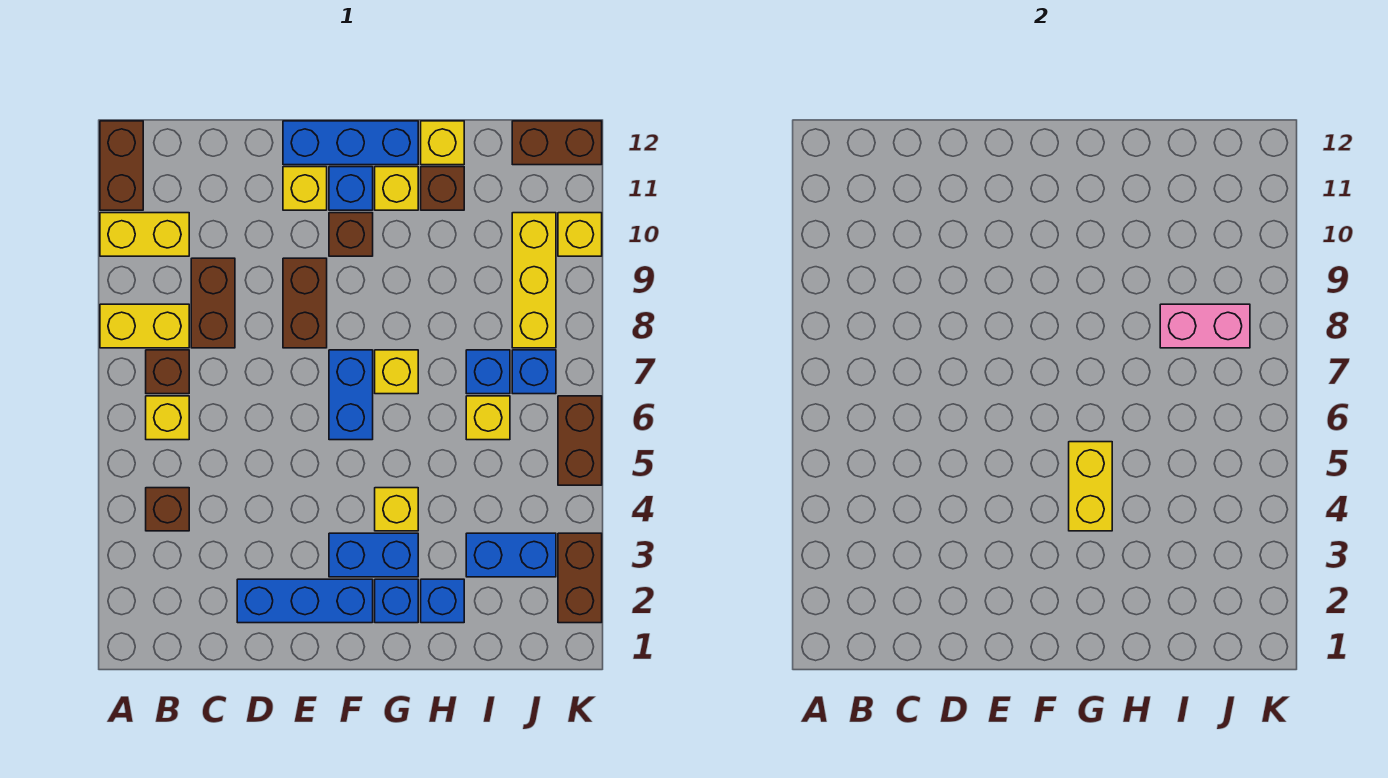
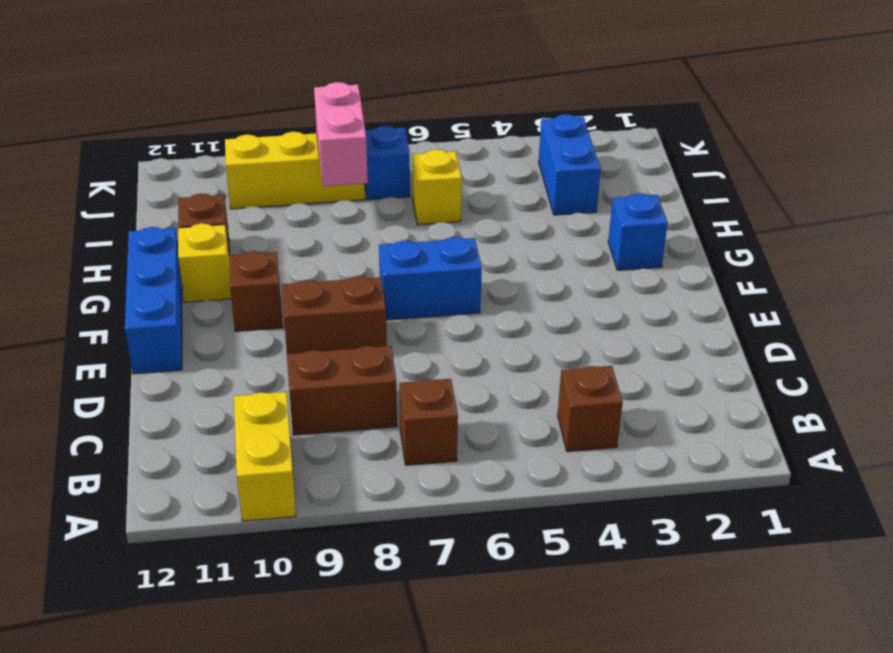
none -> yellow 1x2 brick [100,304,189,348]
none -> brown 1x2 brick [100,121,143,210]
none -> yellow 1x1 brick [146,396,189,440]
none -> blue 1x3 brick [237,579,373,623]

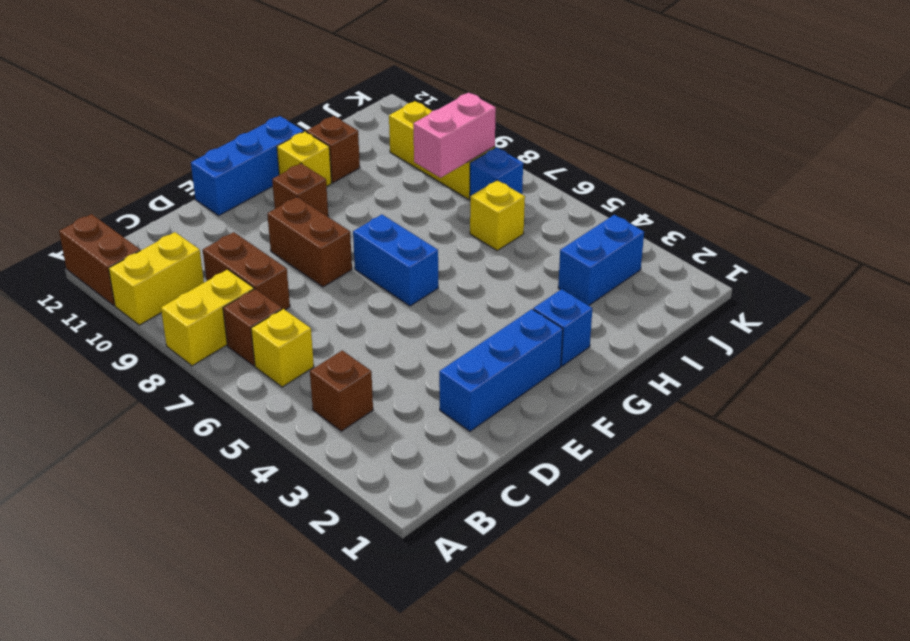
none -> yellow 1x1 brick [283,167,327,210]
none -> blue 1x2 brick [329,533,418,577]
none -> blue 1x1 brick [329,167,373,210]
none -> yellow 1x1 brick [375,488,418,531]

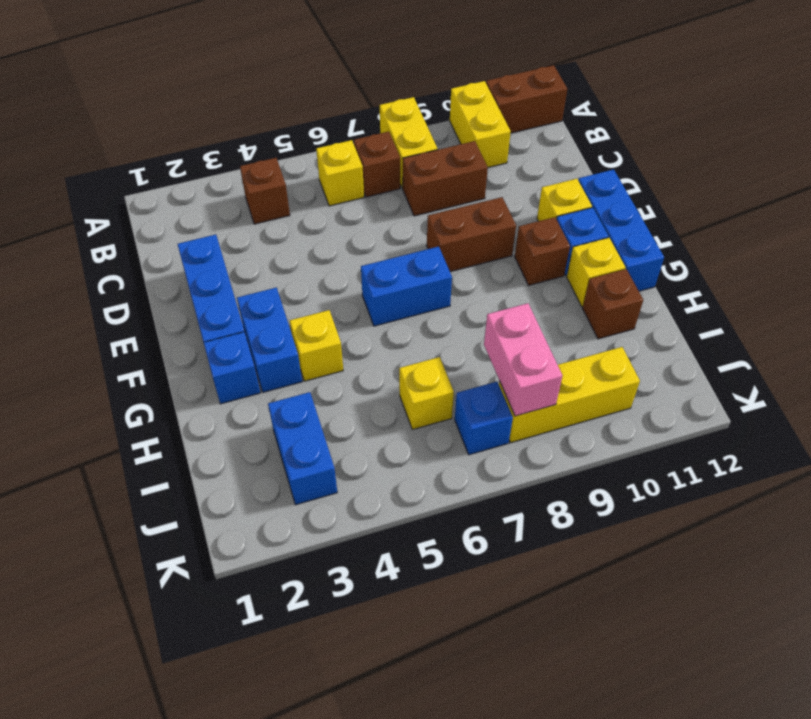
none -> yellow 1x1 brick [375,350,418,394]
none -> blue 1x1 brick [421,579,464,623]
none -> yellow 1x1 brick [421,121,464,165]
none -> blue 1x1 brick [466,350,510,394]

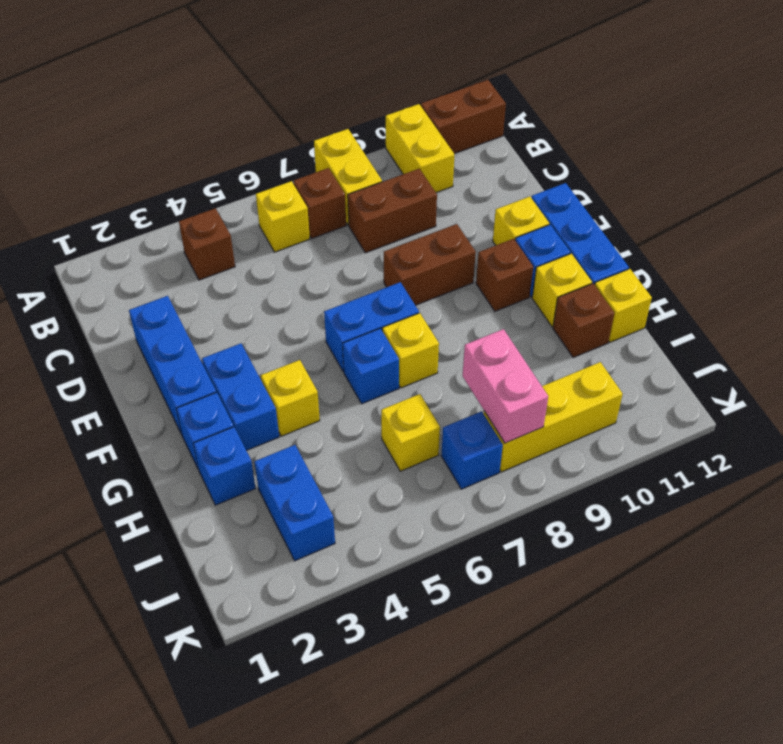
blue 1x1 brick [343,328,399,404] -> blue 1x1 brick moved to [466,350,510,394]
none -> brown 1x2 brick [512,121,602,165]
none -> brown 1x2 brick [558,533,602,623]
none -> brown 1x2 brick [558,396,602,485]
none -> yellow 1x1 brick [558,213,602,256]

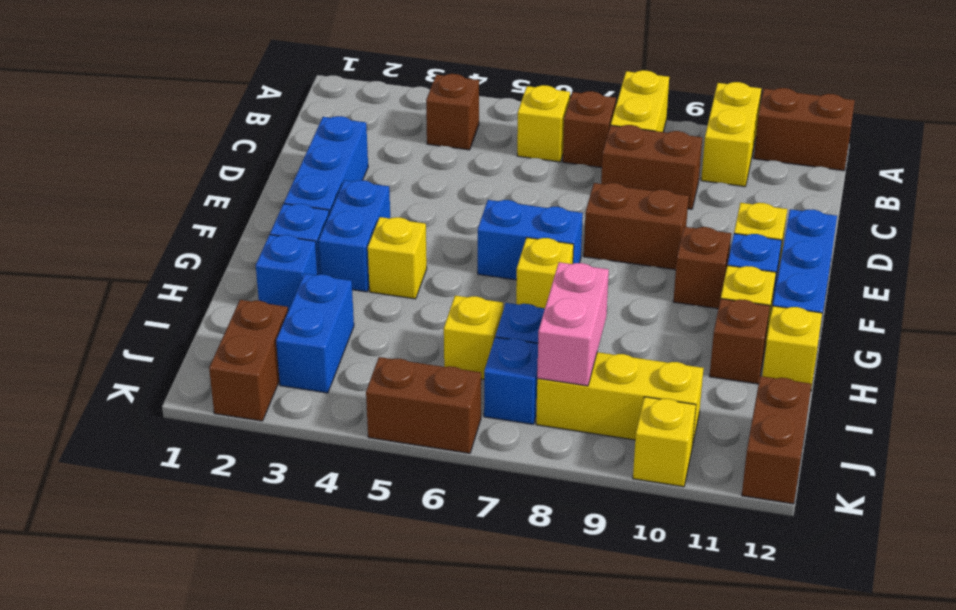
brown 1x2 brick [209,300,288,421] -> brown 1x2 brick turned to [558,533,602,623]
none -> yellow 1x2 brick [1069,442,1112,531]

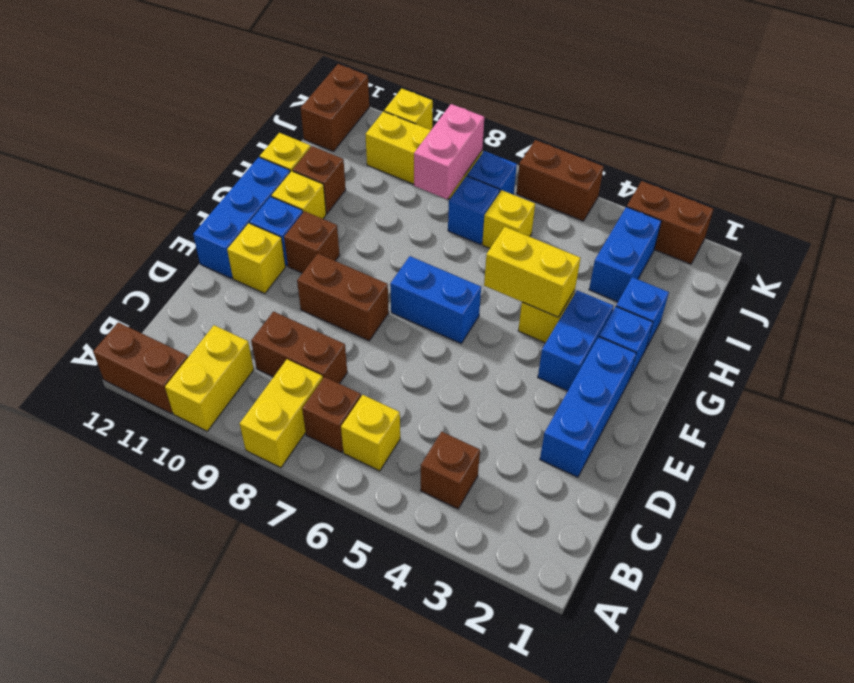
none -> yellow 1x1 brick [375,350,418,394]

